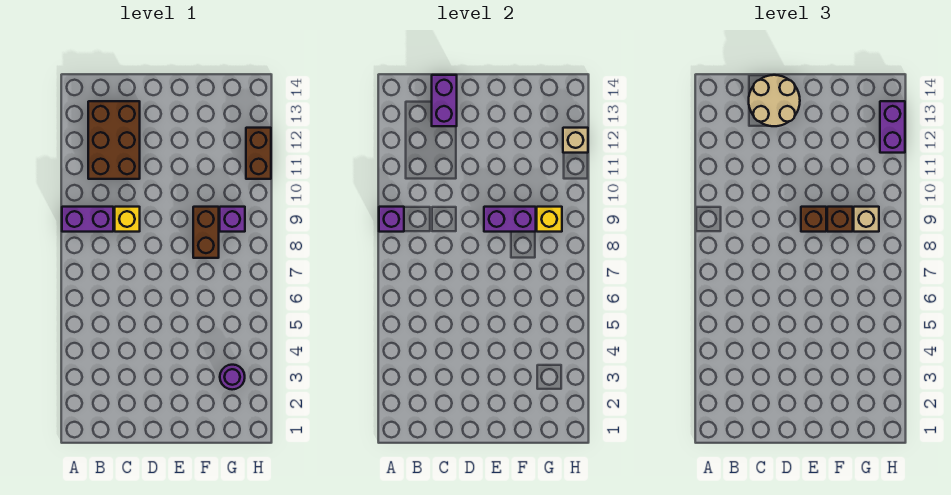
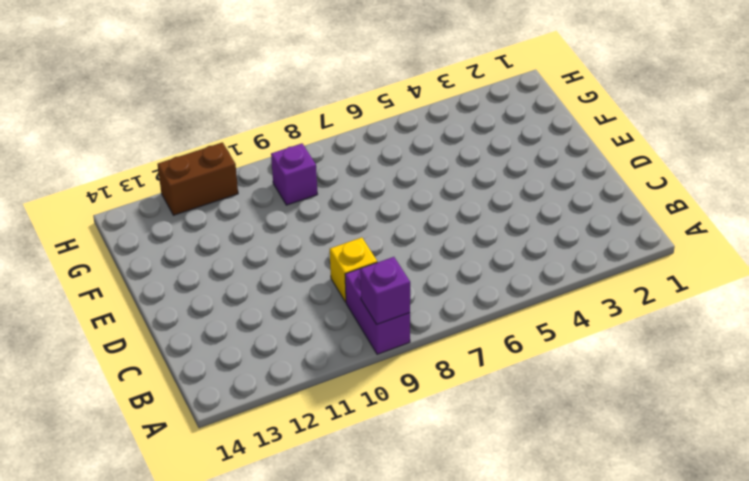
none -> brown 2x3 brick [88,101,140,179]
none -> brown 1x2 brick [193,207,219,258]
none -> purple 1x1 round brick [220,365,245,390]

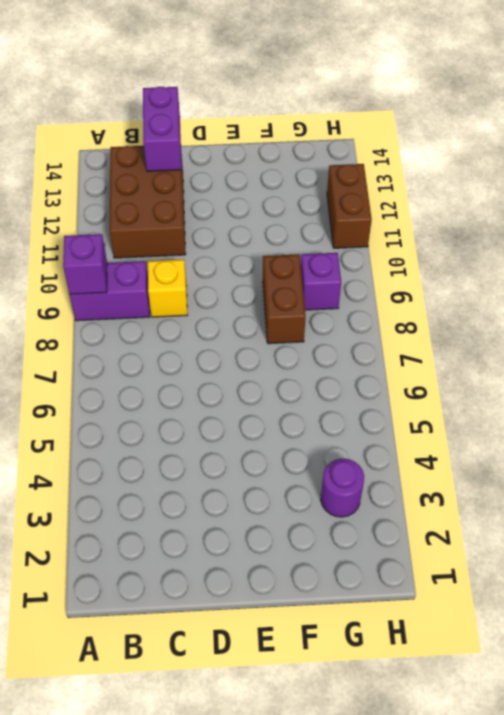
none -> purple 1x2 brick [484,207,536,232]
none -> yellow 1x1 brick [537,207,562,232]
none -> tan 1x1 brick [563,128,588,153]

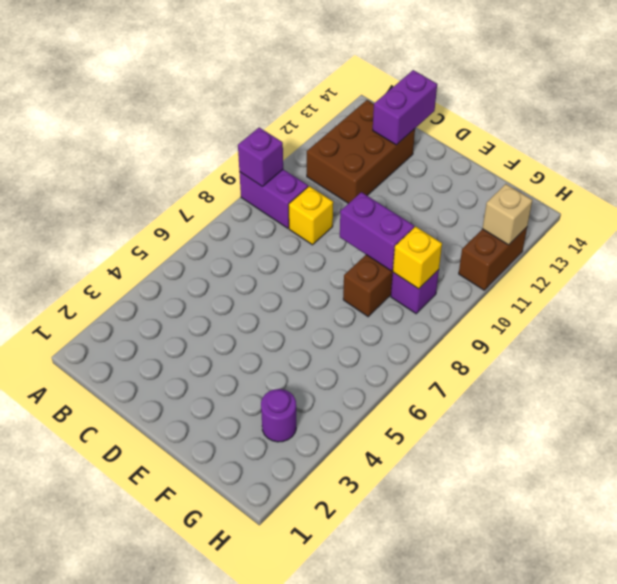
none -> tan 2x2 round brick [749,75,800,126]
none -> brown 1x1 brick [801,207,826,232]
none -> brown 1x1 brick [827,207,853,232]

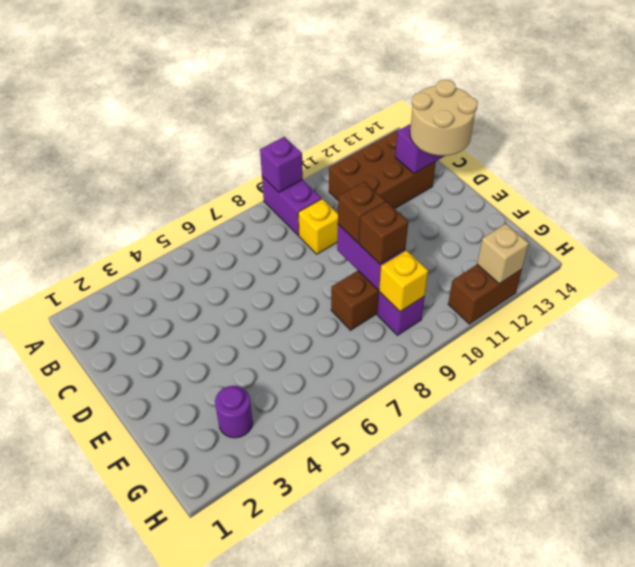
none -> tan 1x1 brick [854,207,879,232]
none -> purple 1x2 brick [880,101,905,153]

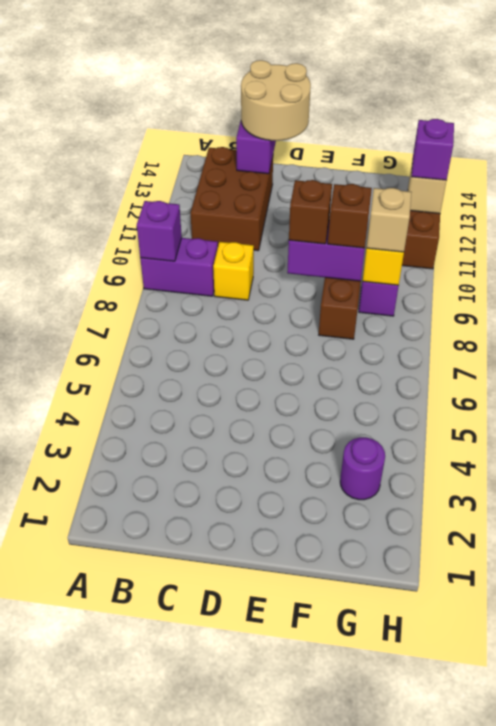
purple 1x1 brick [412,119,454,180] -> purple 1x2 brick [880,101,905,153]

